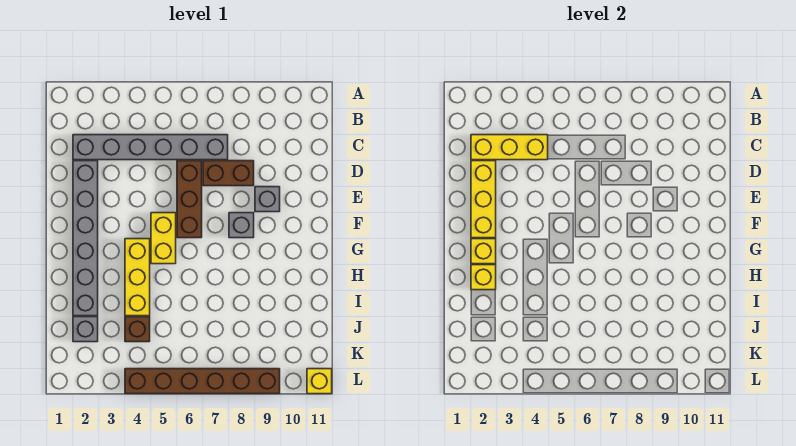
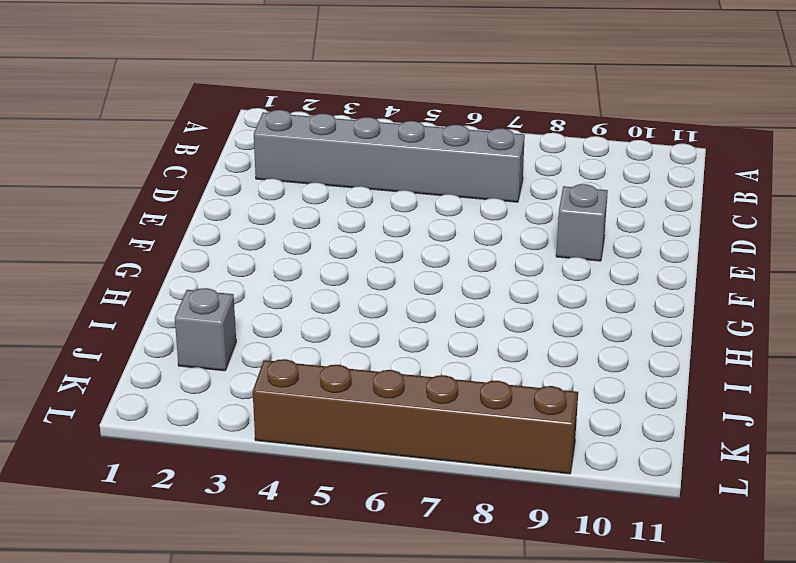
none -> grey 1x6 brick [73,161,98,316]
none -> brown 1x3 brick [177,161,202,238]
none -> brown 1x2 brick [203,161,254,186]

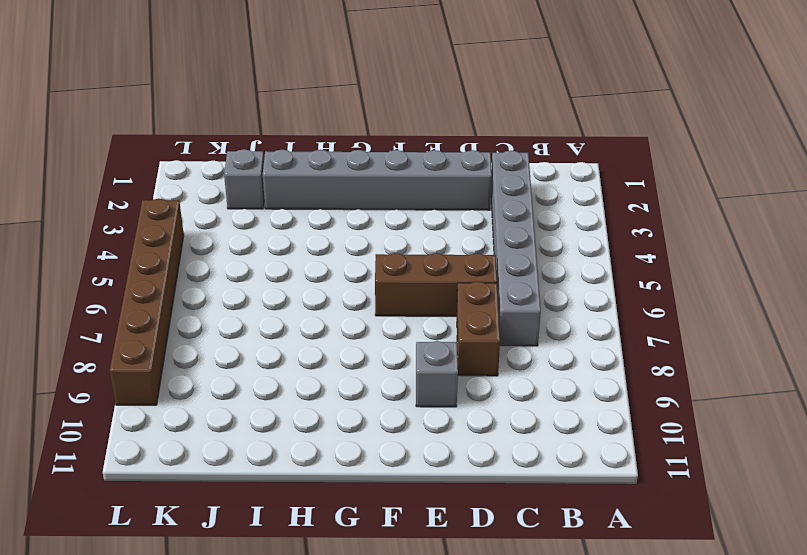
none -> yellow 1x2 brick [151,213,176,264]
none -> grey 1x1 brick [229,213,254,238]
none -> yellow 1x3 brick [125,239,150,316]

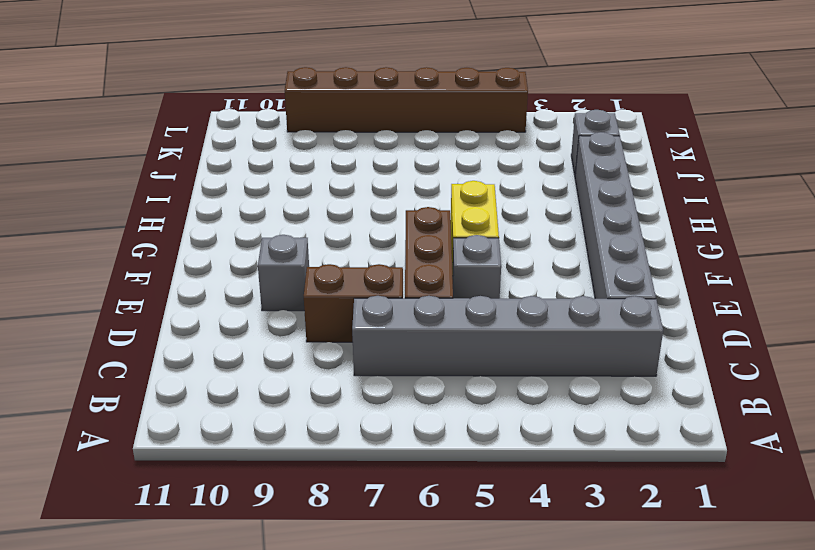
grey 1x1 brick [452,235,501,299] -> grey 1x1 brick moved to [229,213,254,238]
none -> yellow 1x3 brick [125,239,150,316]
none -> brown 1x1 brick [125,317,150,342]
none -> yellow 1x1 brick [307,369,332,394]

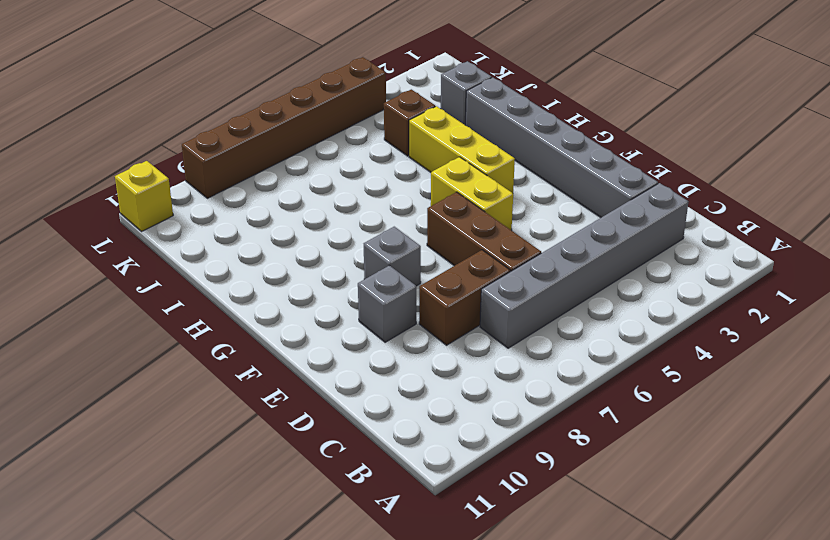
none -> yellow 1x3 brick [471,135,548,160]
none -> yellow 1x3 brick [471,161,496,238]
none -> yellow 1x1 brick [471,239,496,264]

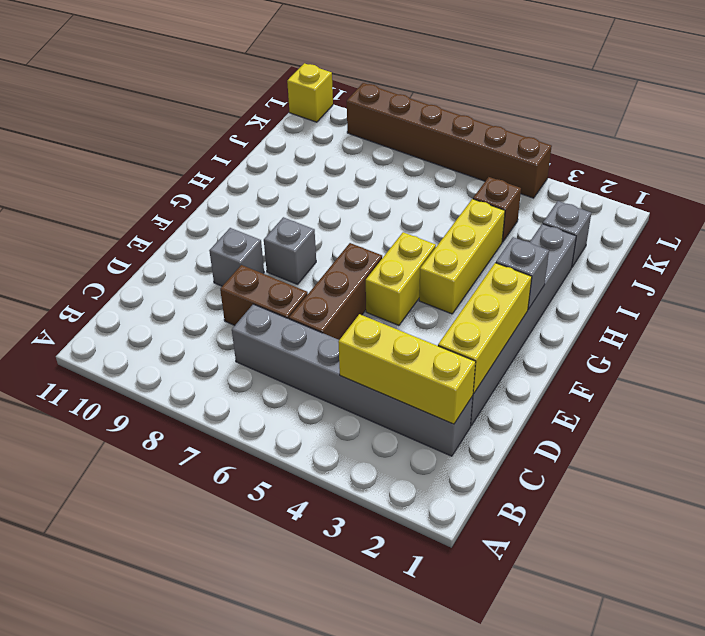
grey 1x1 brick [496,237,549,309] -> yellow 1x1 brick [471,239,496,264]
none -> yellow 1x1 brick [471,265,496,290]

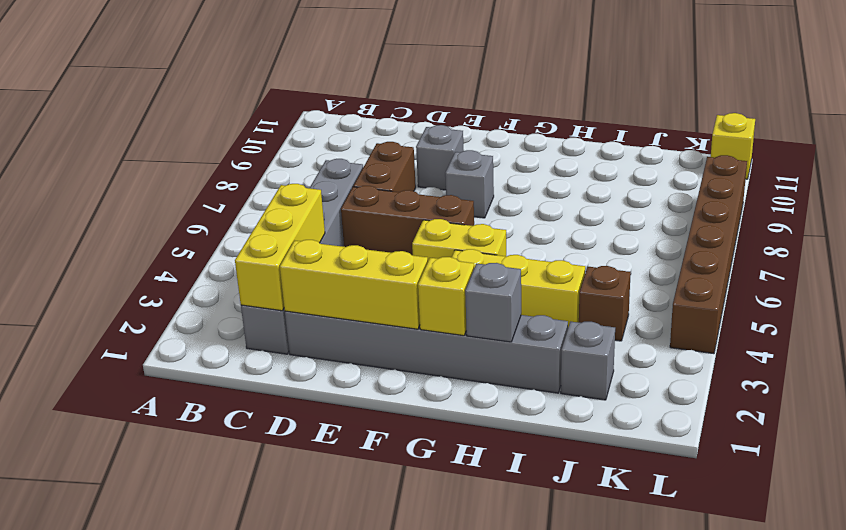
grey 1x1 brick [465,263,521,342] -> yellow 1x1 brick [471,265,496,290]

